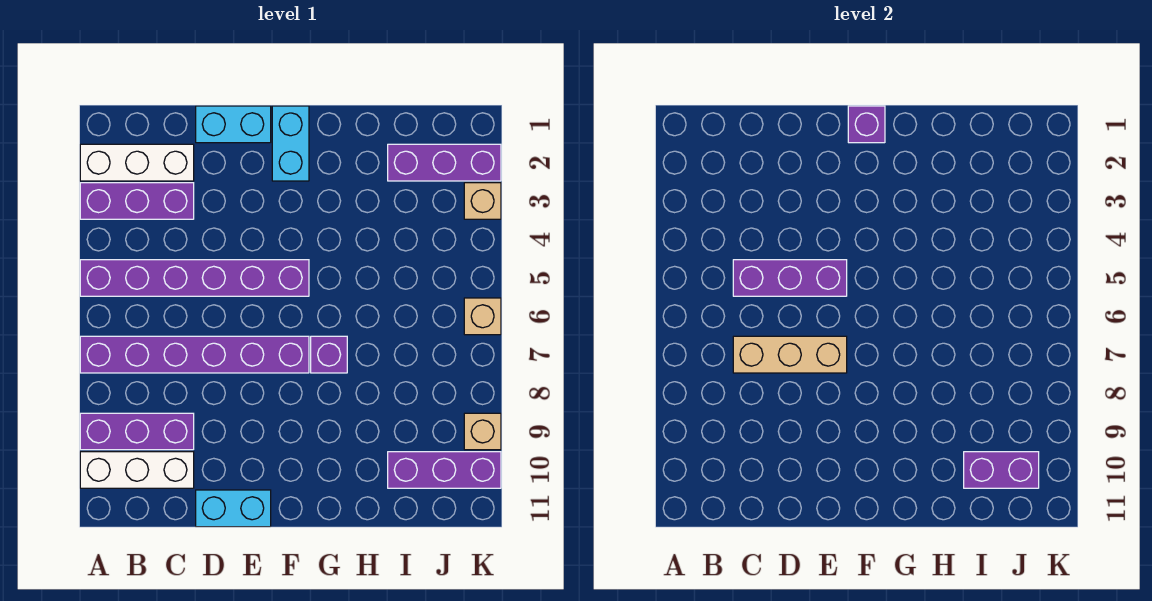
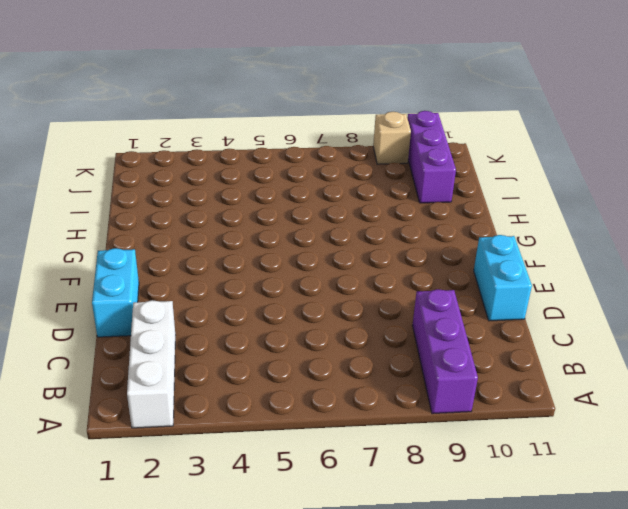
none -> purple 1x3 brick [80,183,194,219]
none -> purple 1x6 brick [80,260,309,296]
none -> purple 1x6 brick [80,336,309,373]

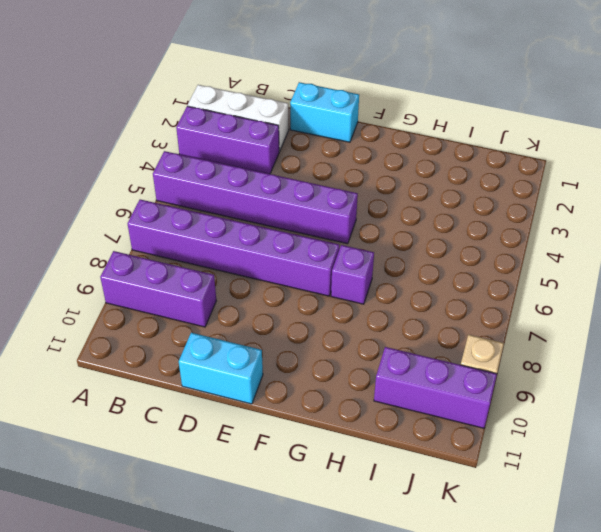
none -> white 1x3 brick [80,452,194,488]
none -> cyan 1x2 brick [272,106,309,181]
none -> purple 1x3 brick [388,144,501,181]

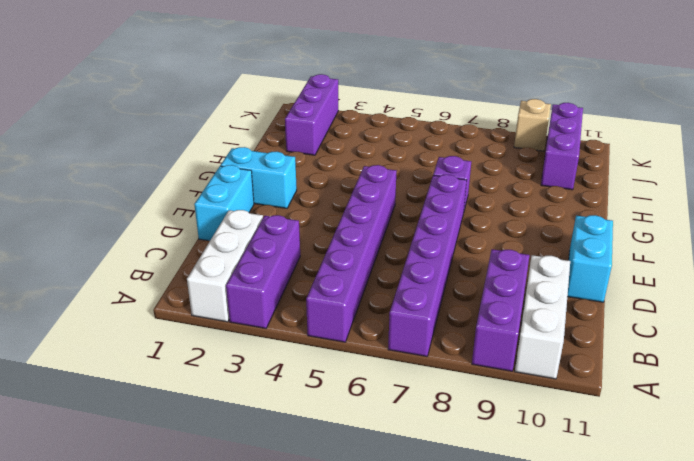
none -> tan 1x1 brick [464,183,501,219]
none -> tan 1x1 brick [464,298,501,335]
none -> purple 1x3 brick [733,260,847,296]

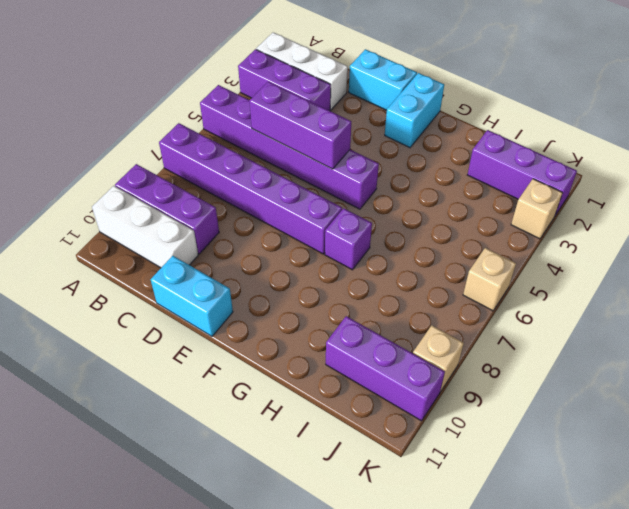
none -> tan 1x3 brick [733,336,847,373]
none -> purple 1x1 brick [848,106,885,143]
none -> purple 1x2 brick [964,452,1039,488]

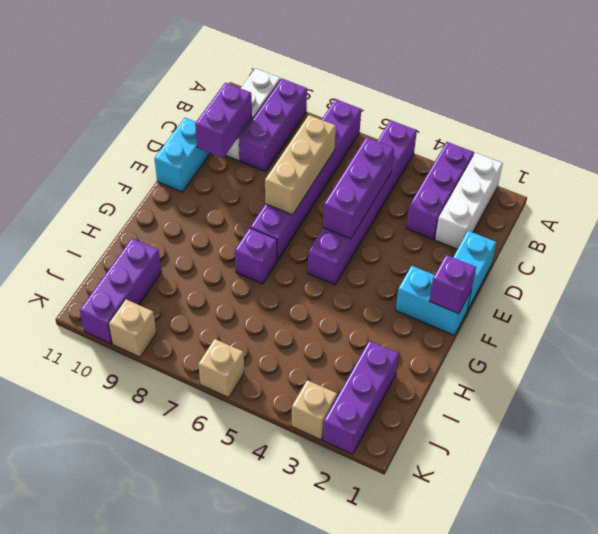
purple 1x2 brick [195,83,252,158] -> purple 1x2 brick moved to [964,452,1039,488]

